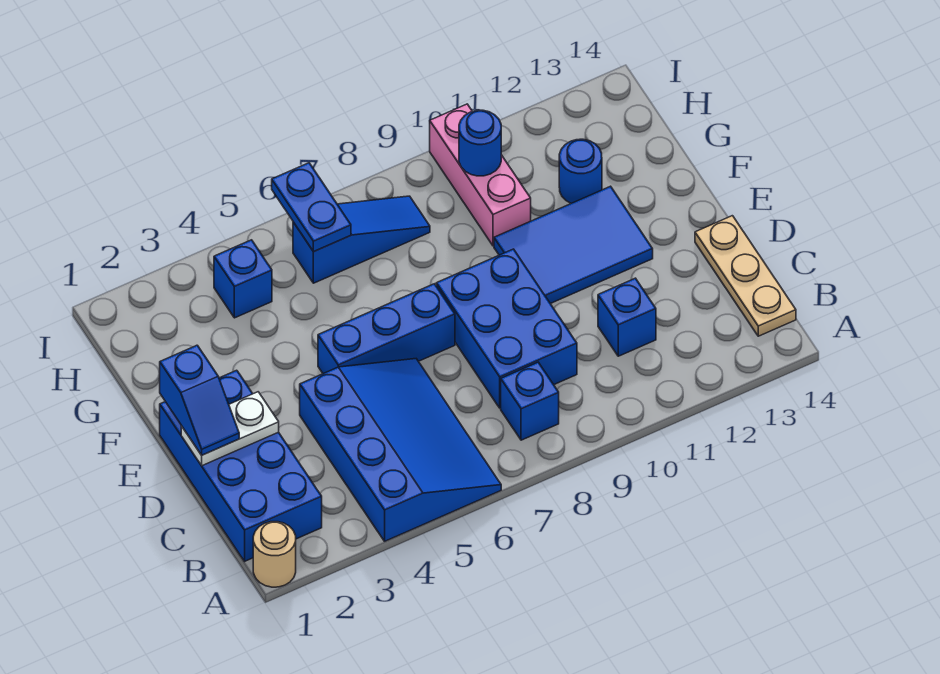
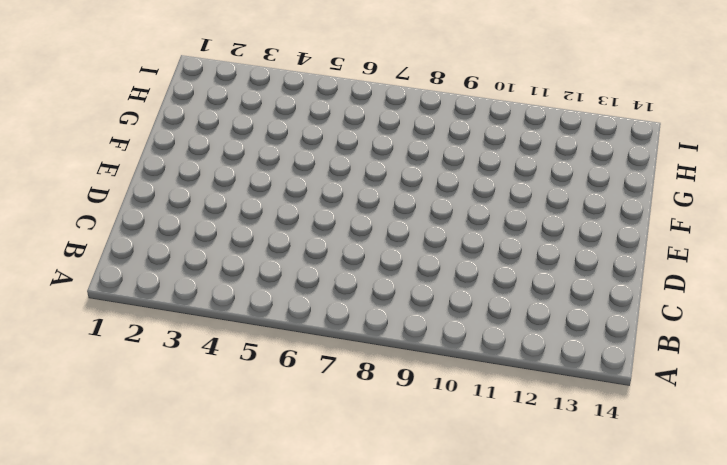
none -> tan 1x1 round brick [253,522,296,587]
none -> blue 3x4 slope [300,359,501,541]
none -> blue 2x4 brick [160,370,322,561]

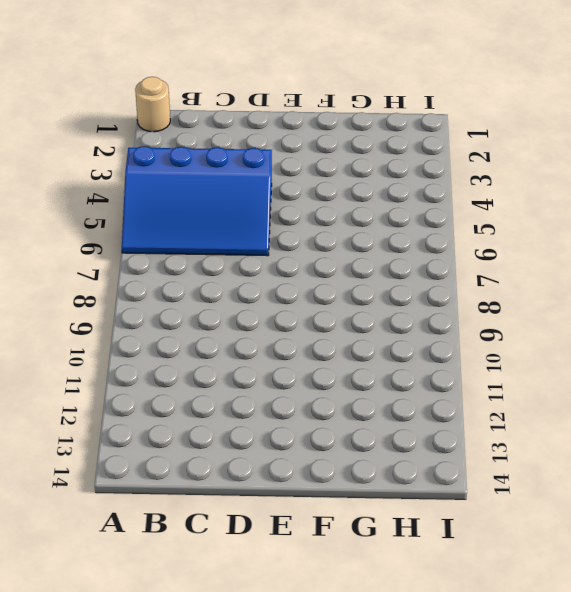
none -> blue 2x4 brick [160,370,322,561]
none -> blue 1x1 brick [501,362,559,440]
none -> tan 1x3 plate [695,216,796,336]

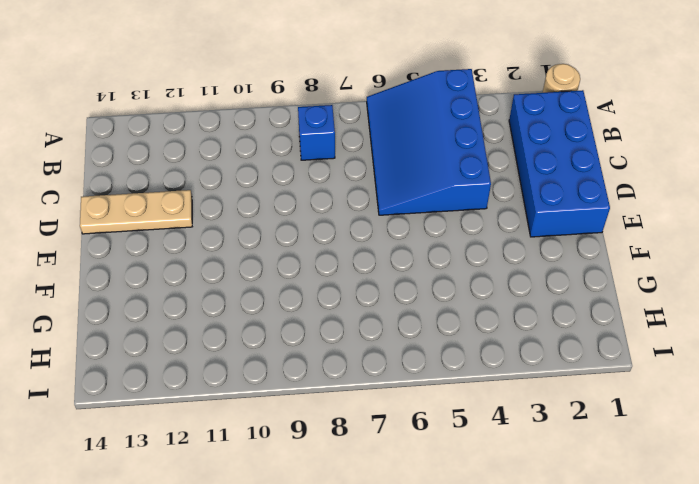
tan 1x3 plate [80,190,192,234] -> tan 1x3 plate turned to [695,216,796,336]
none -> blue 2x3 brick [436,249,577,408]
none -> blue 1x1 brick [598,278,656,356]
none -> blue 1x3 brick [318,284,455,374]

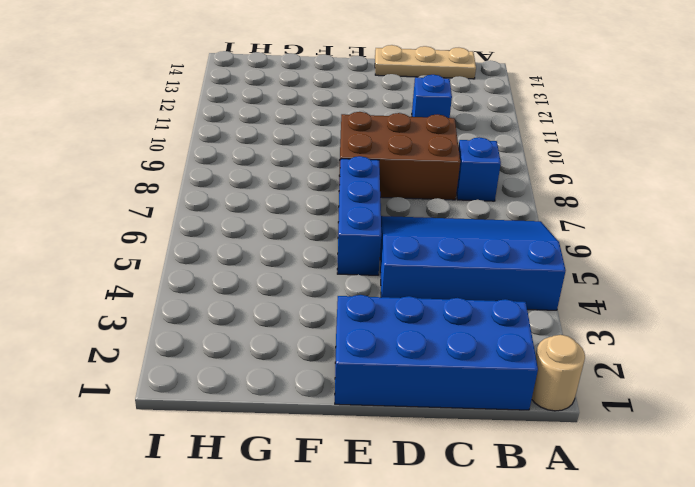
brown 2x3 brick [339,112,460,200] -> blue 2x3 brick [436,249,577,408]
none -> blue 2x3 tile [494,186,653,304]
none -> pink 1x3 brick [430,104,531,246]
none -> blue 1x1 round brick [559,139,602,203]

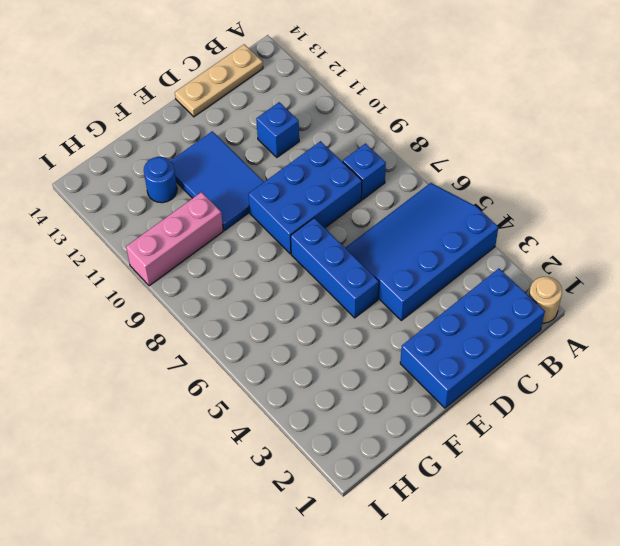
none -> blue 1x1 brick [214,240,272,318]
none -> blue 1x3 slope [293,196,430,283]
none -> white 1x2 plate [181,392,279,466]

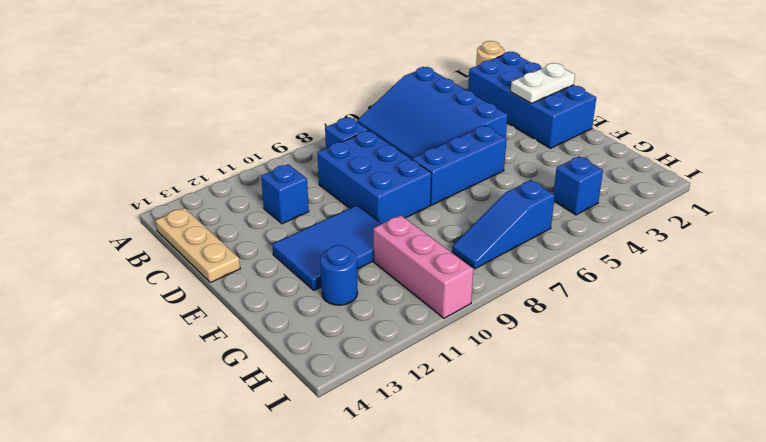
none -> blue 1x2 plate [272,163,351,252]
none -> blue 1x1 round brick [459,110,501,176]
none -> blue 1x2 slope [160,345,239,455]

